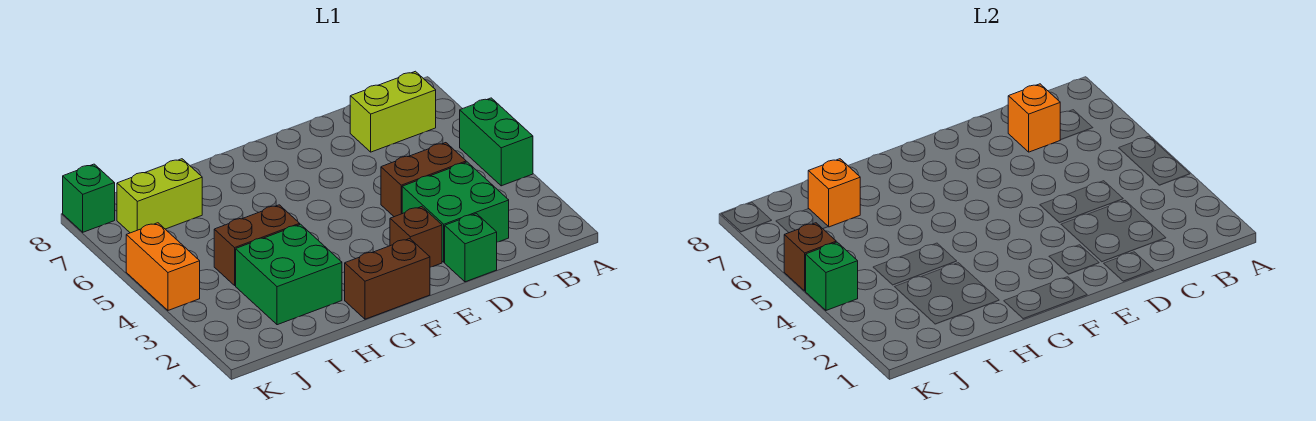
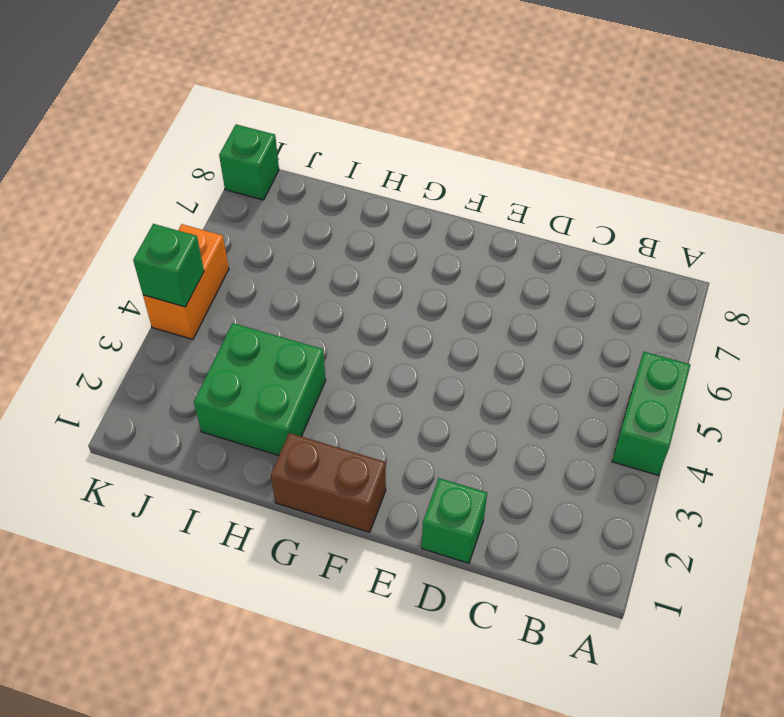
none -> lime 1x2 brick [350,71,436,152]
none -> green 2x2 brick [402,162,509,262]
none -> brown 1x2 brick [381,143,466,217]

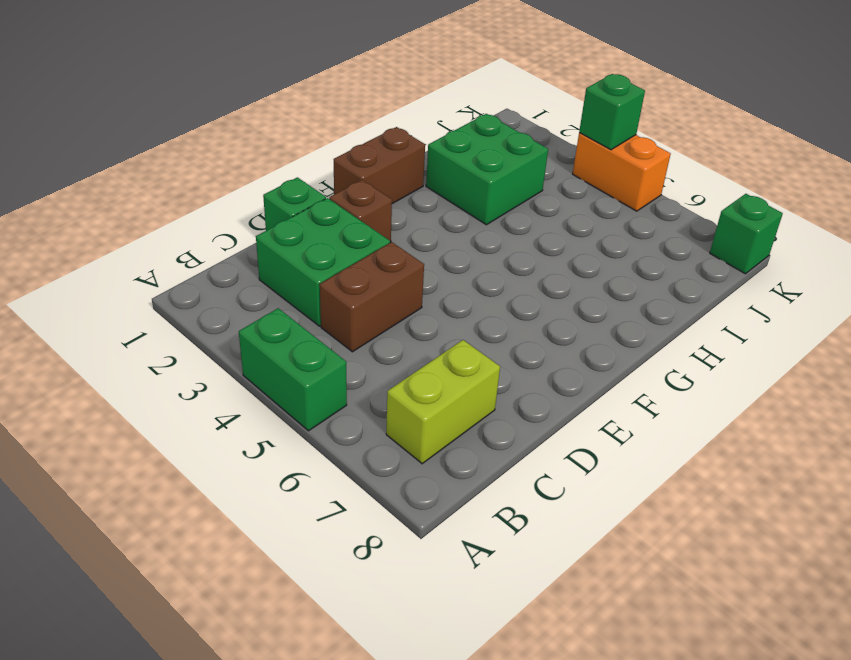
none -> brown 1x2 brick [214,205,300,285]
none -> lime 1x2 brick [117,159,202,233]
none -> orange 1x1 brick [1008,84,1060,152]

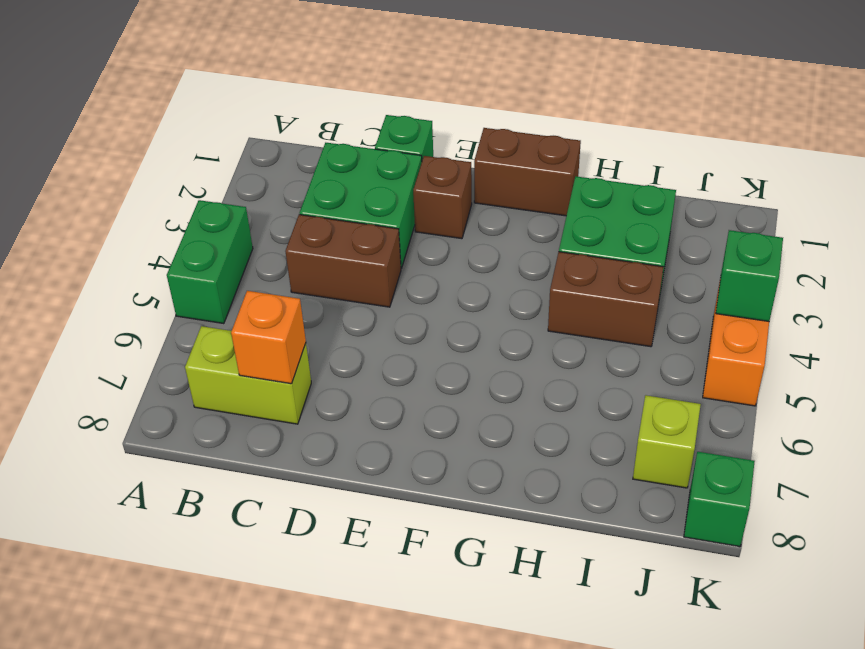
lime 1x1 brick [633,395,701,488] -> lime 1x2 brick [117,159,202,233]
none -> orange 1x1 brick [808,159,860,227]
none -> brown 1x1 brick [784,223,836,291]

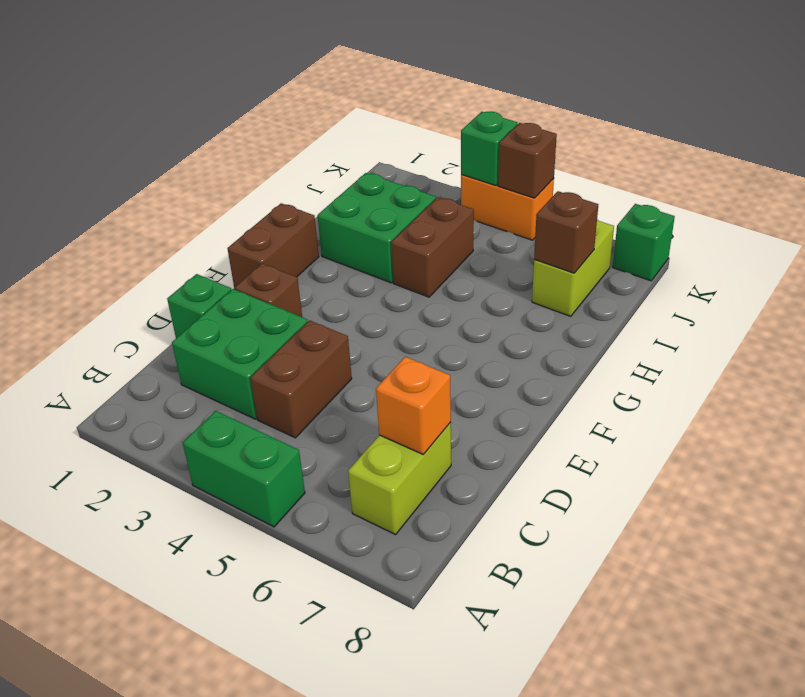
brown 1x1 brick [534,191,598,273] -> orange 1x1 brick [808,159,860,227]

